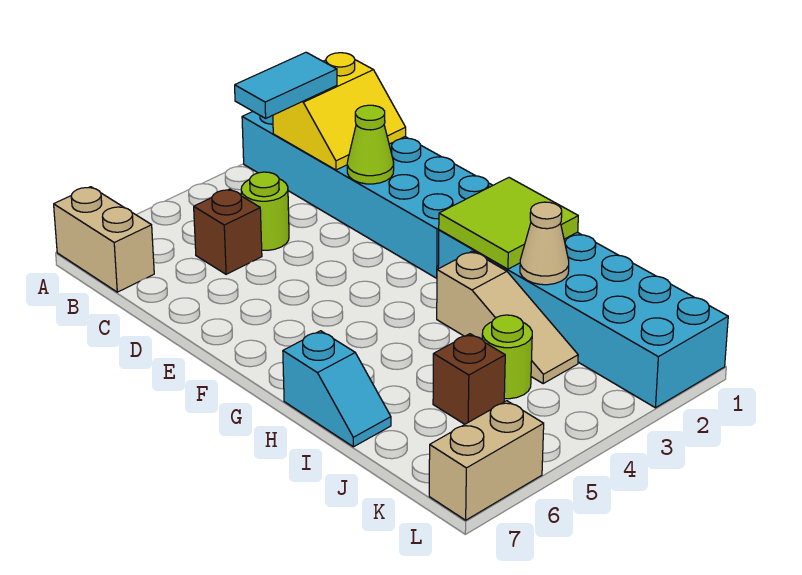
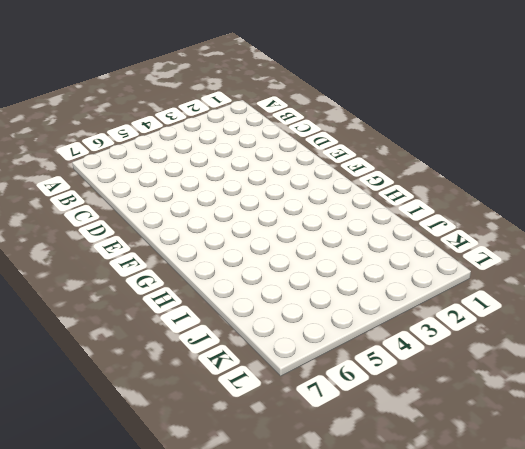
none -> cyan 2x6 brick [242,112,493,278]
none -> tan 1x2 brick [54,187,154,292]
none -> lime 1x1 round brick [241,172,289,250]

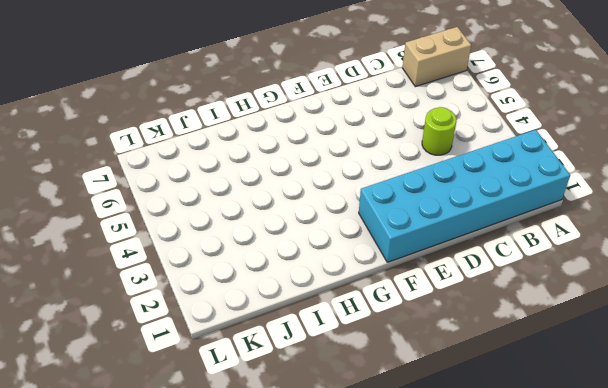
none -> brown 1x1 brick [194,189,262,274]
none -> cyan 2x6 brick [438,230,728,408]
none -> tan 1x3 slope [437,251,578,384]

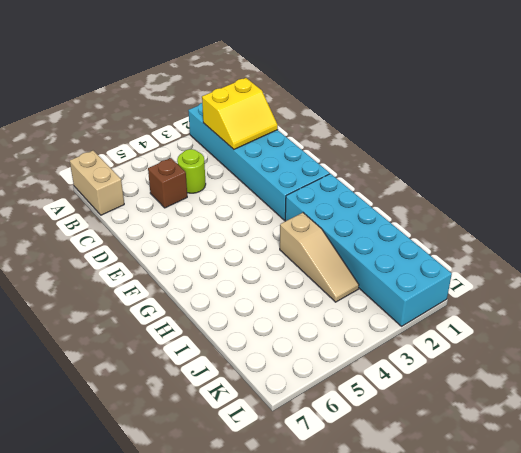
none -> cyan 1x2 slope [283,331,391,447]
none -> lime 1x1 round brick [482,315,532,399]
none -> brown 1x1 brick [433,334,505,424]

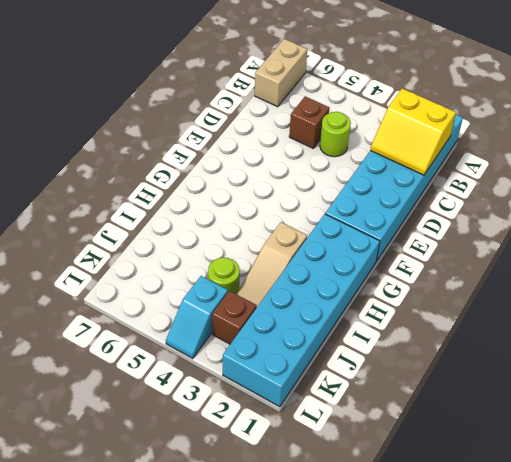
brown 1x1 brick [212,291,257,344] -> brown 1x1 brick moved to [433,334,505,424]
cyan 1x2 slope [166,276,228,358] -> cyan 1x2 slope moved to [283,331,391,447]
none -> tan 1x2 brick [429,401,544,520]
none -> lime 1x1 cone [347,105,394,184]
none -> lime 2x2 tile [439,178,578,269]

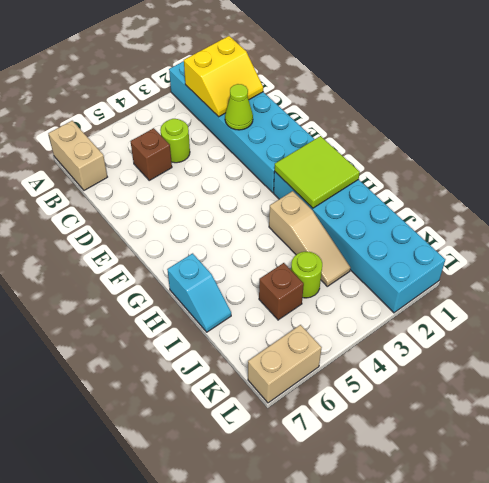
none -> tan 1x1 cone [520,202,569,285]
none -> cyan 1x2 tile [235,52,337,118]

